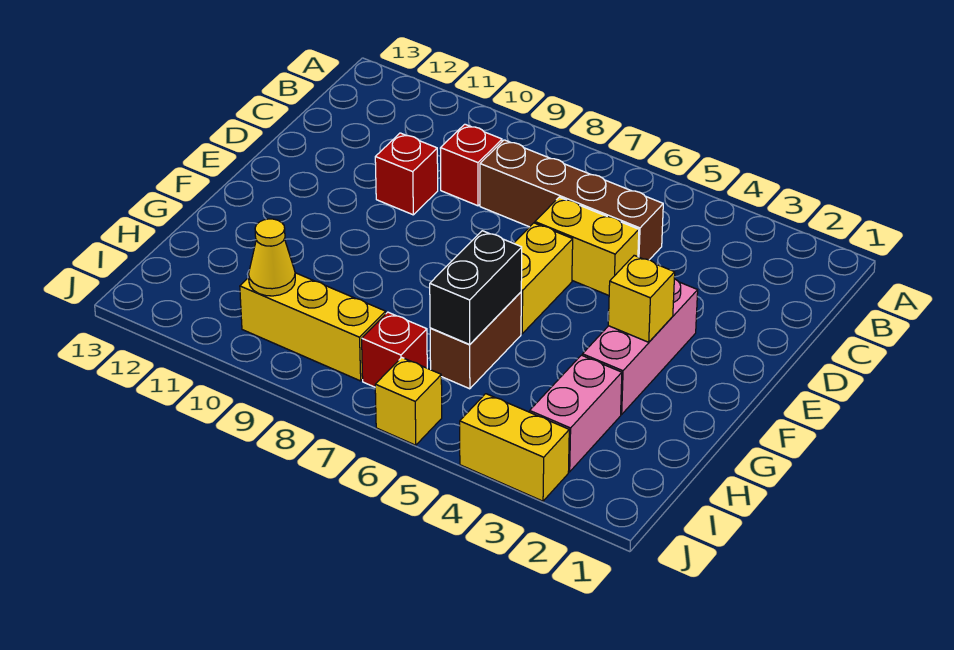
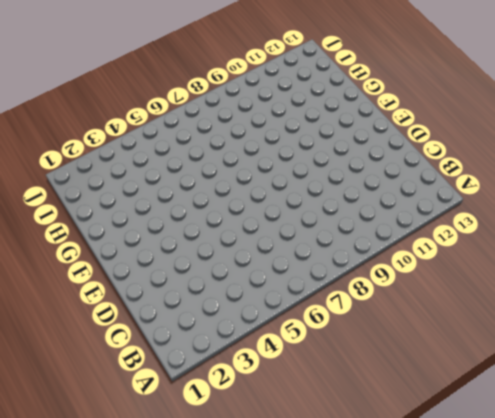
none -> brown 1x4 brick [480,140,663,260]
none -> red 1x1 brick [440,124,502,206]
none -> yellow 1x2 brick [535,197,639,295]

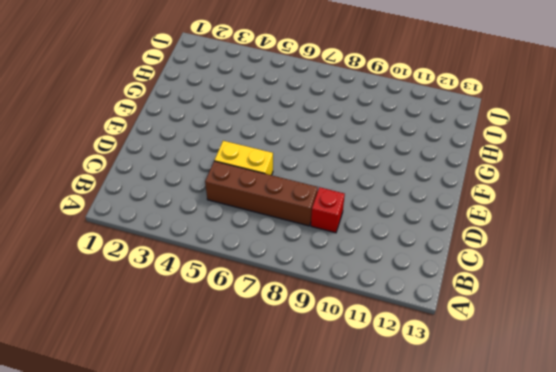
none -> red 1x1 brick [375,133,438,215]
none -> pink 1x3 brick [582,279,698,414]
none -> yellow 1x2 brick [514,223,573,334]

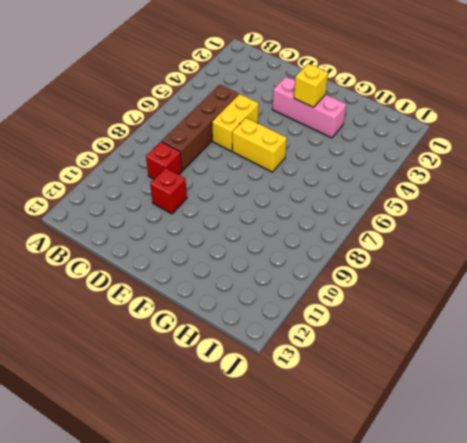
none -> brown 1x2 brick [430,292,521,389]
none -> pink 1x2 brick [530,355,622,472]
none -> red 1x1 brick [362,312,427,387]

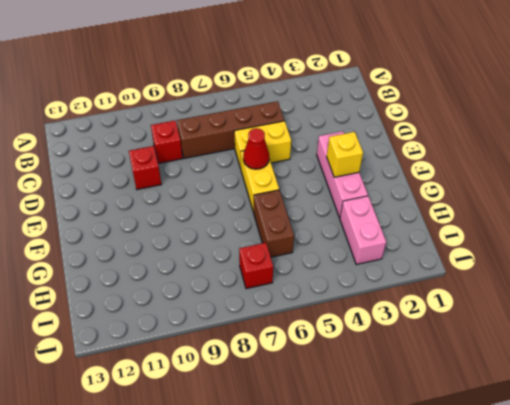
red 1x1 cone [243,128,269,169] -> none
none -> yellow 1x3 brick [240,273,386,381]
none -> yellow 1x2 brick [460,394,569,501]
none -> yellow 1x1 brick [375,357,442,445]

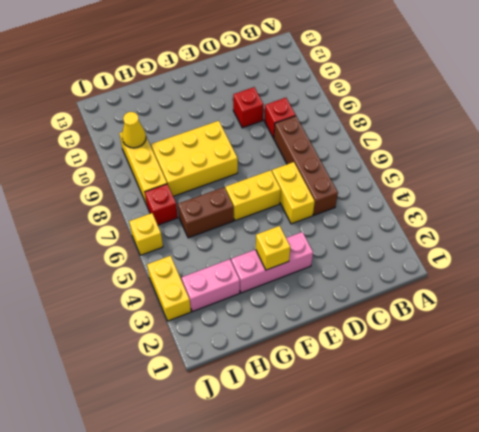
yellow 2x3 brick [151,121,238,196] -> none
none -> black 1x2 brick [430,231,522,344]

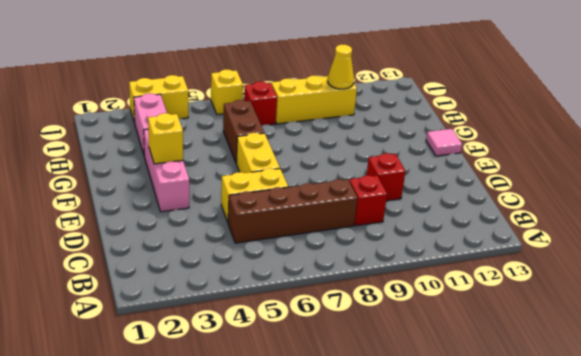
pink 1x1 tile [426,129,462,156] -> none
none -> black 1x2 brick [430,231,522,344]

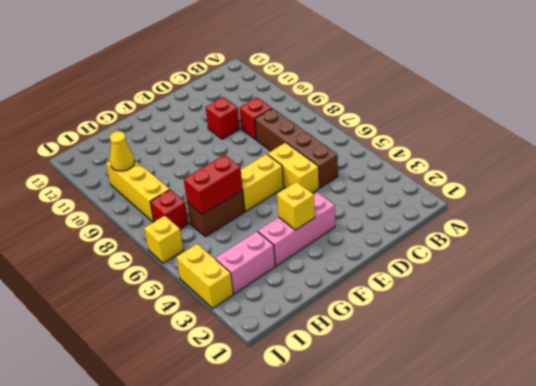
red 1x2 brick [184,155,243,215] -> black 1x2 brick [430,231,522,344]

